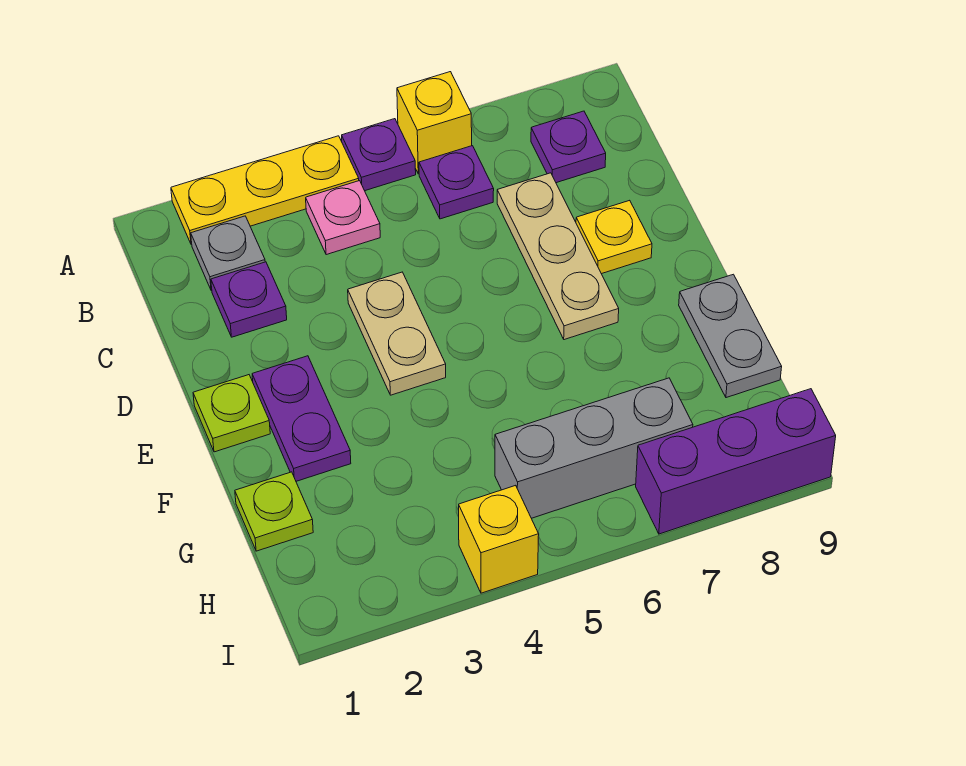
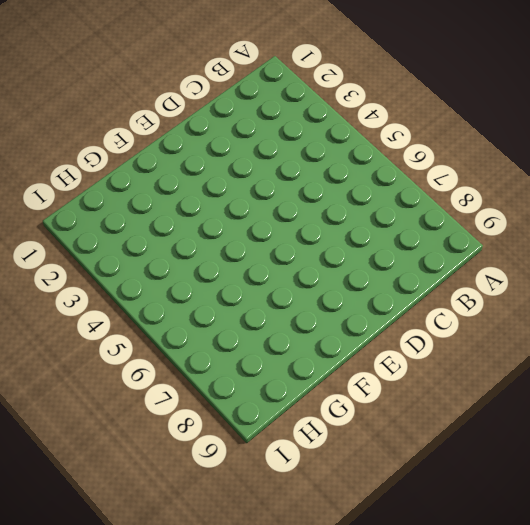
none -> yellow 1x3 plate [171,136,359,245]
none -> purple 1x1 plate [342,119,416,191]
none -> yellow 1x1 brick [397,72,472,174]

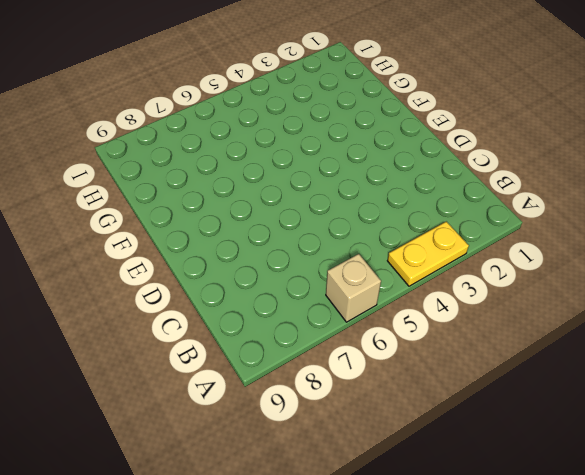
yellow 1x2 plate [387,221,469,286] -> yellow 1x3 plate [171,136,359,245]
tan 1x1 brick [326,254,381,322] -> yellow 1x1 brick [397,72,472,174]
none -> purple 1x1 plate [342,119,416,191]
none -> grey 1x1 plate [191,216,265,291]
none -> pink 1x1 plate [306,181,380,255]

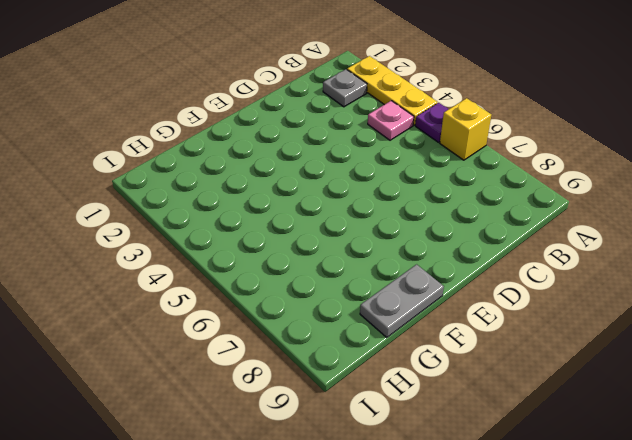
none -> purple 1x1 plate [419,146,494,219]
none -> purple 1x1 plate [531,111,606,183]
none -> purple 1x1 plate [211,262,287,337]

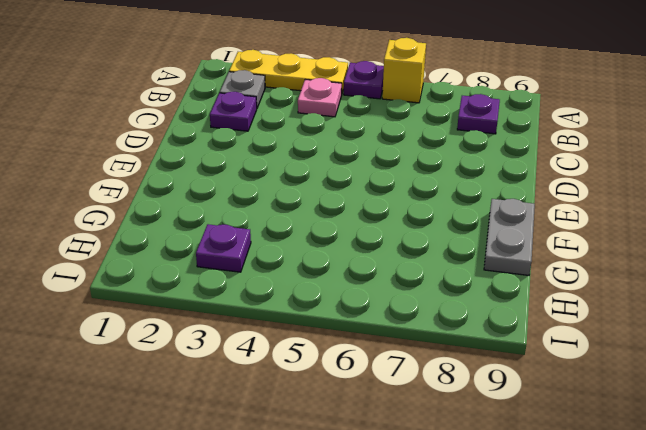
purple 1x1 plate [196,224,251,272] -> purple 1x1 plate moved to [419,146,494,219]
none -> tan 1x3 plate [497,173,619,340]
none -> tan 1x2 plate [348,272,446,395]
none -> yellow 1x1 plate [576,200,652,274]

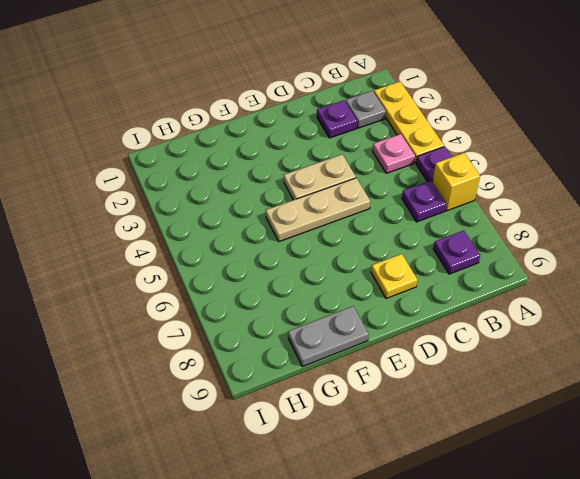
tan 1x3 plate [266,178,370,242] -> tan 1x3 plate moved to [497,173,619,340]
none -> lime 1x1 plate [193,375,270,452]
none -> purple 1x2 plate [252,356,351,481]
none -> lime 1x1 plate [235,472,313,551]

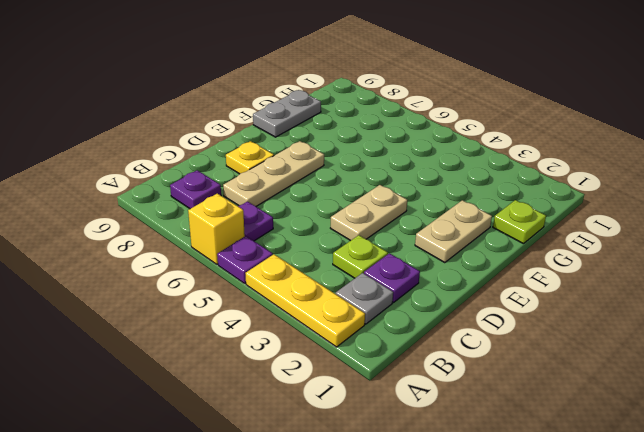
lime 1x1 plate [333,235,388,278] -> lime 1x1 plate moved to [193,375,270,452]
tan 1x2 plate [415,200,492,263] -> purple 1x2 plate [252,356,351,481]
none -> pink 1x1 plate [306,181,380,255]
none -> grey 1x3 brick [495,378,693,518]
none -> yellow 1x1 brick [459,485,539,593]

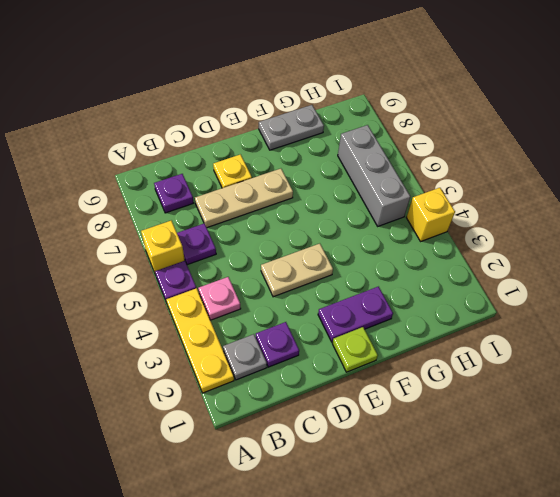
none -> lime 1x1 plate [235,472,313,551]
none -> purple 1x3 brick [636,389,836,534]

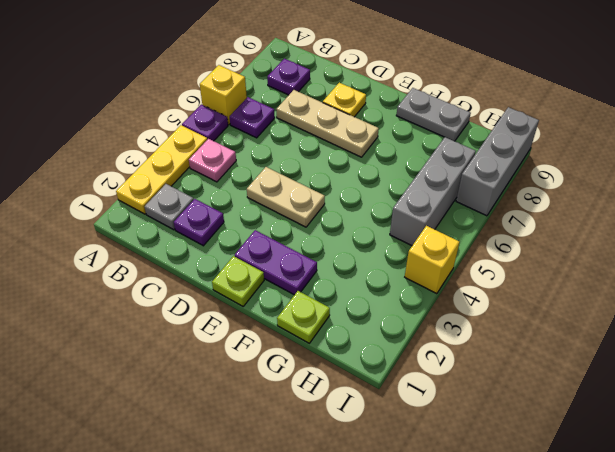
grey 1x3 brick [456,107,539,216] -> purple 1x3 brick [636,389,836,534]

